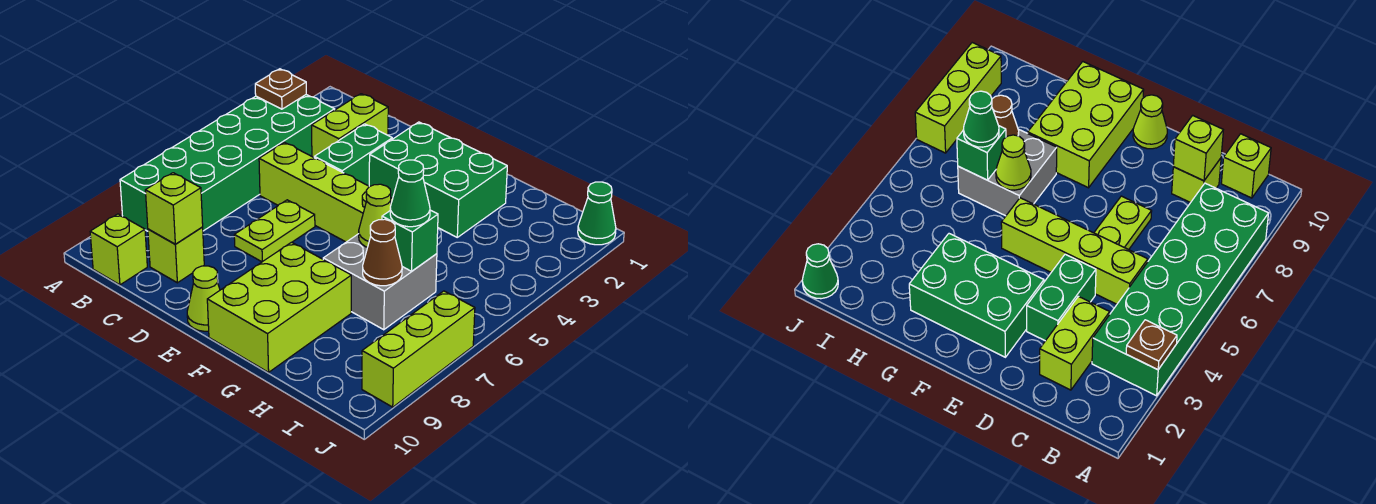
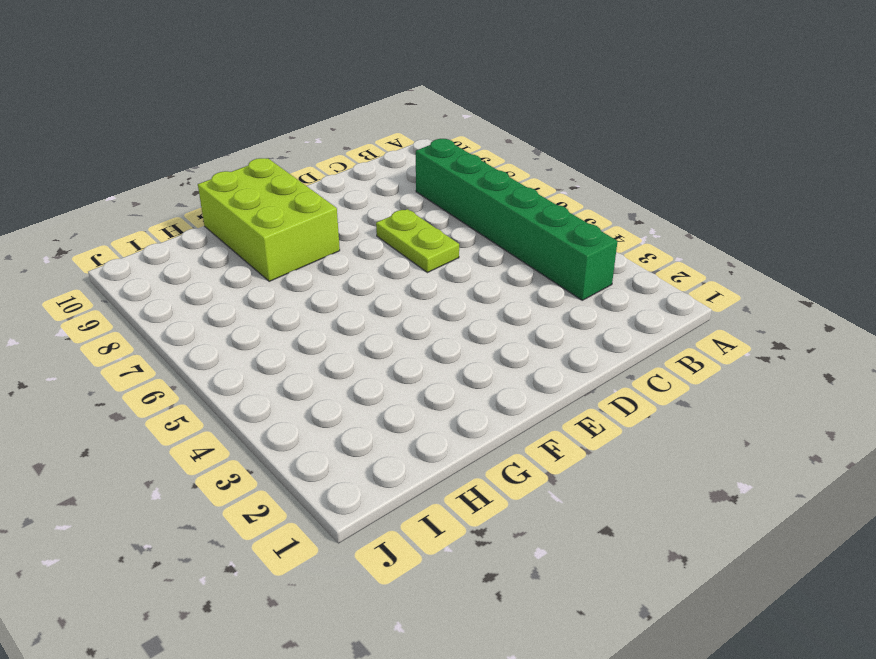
green 1x6 brick [416,139,618,300] -> green 2x6 brick [120,95,335,231]
none -> lime 1x1 brick [90,214,147,285]
none -> lime 1x2 brick [312,94,388,157]
none -> lime 1x4 brick [259,142,393,242]

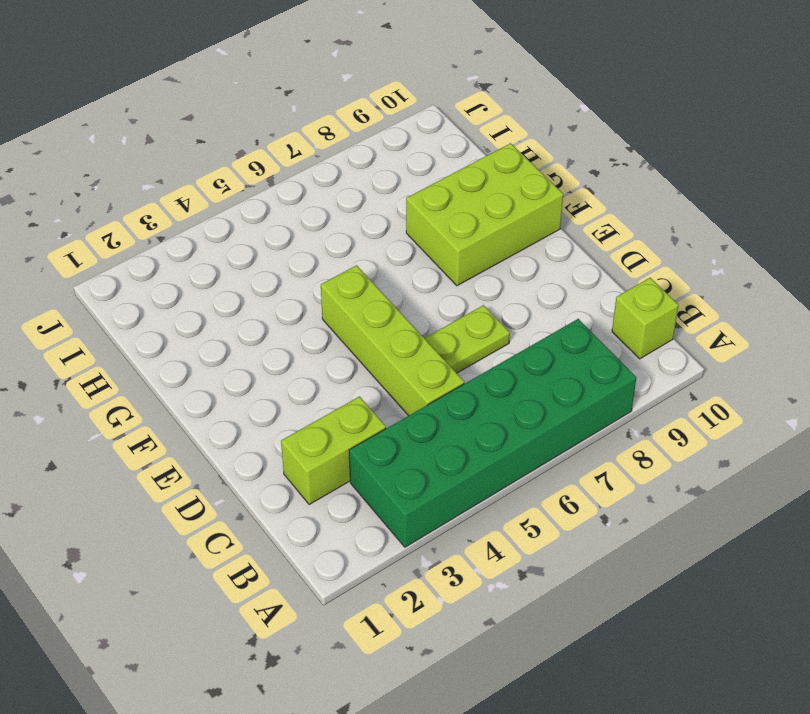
none -> lime 1x1 brick [148,227,204,283]
none -> green 1x2 brick [314,124,392,186]
none -> green 2x3 brick [369,122,507,237]

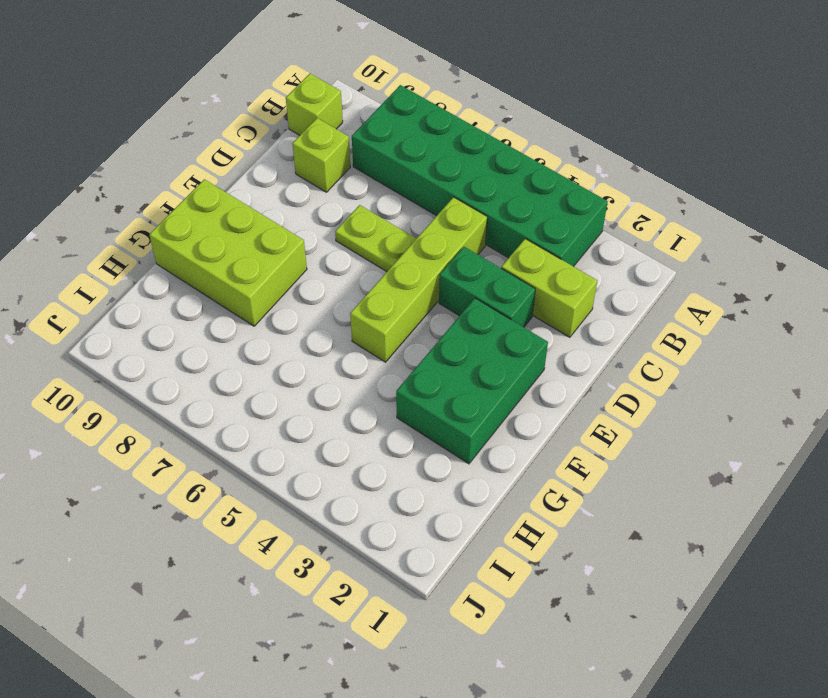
none -> lime 1x1 cone [187,266,220,331]
none -> grey 2x2 brick [323,234,437,330]
none -> green 1x1 cone [578,182,616,245]

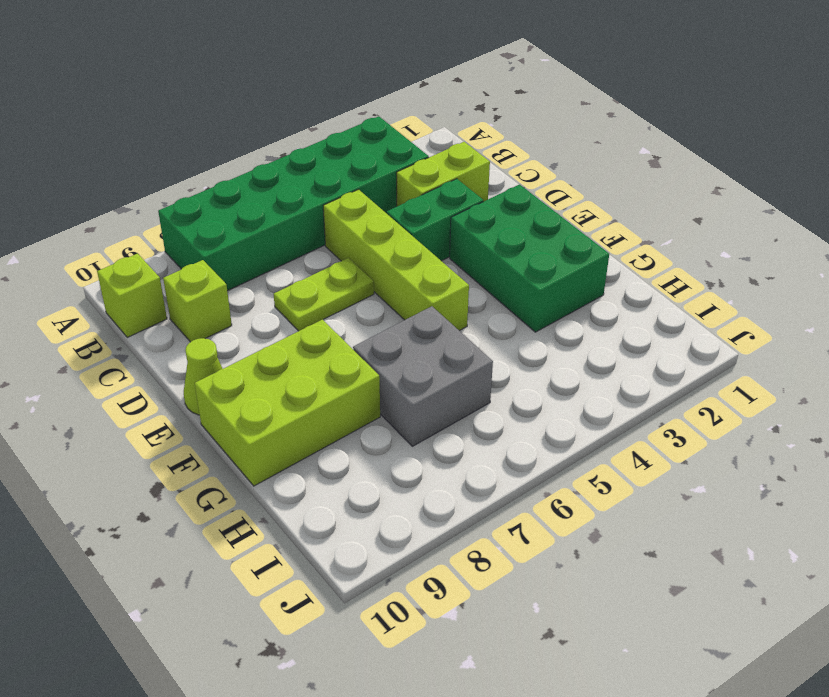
none -> green 1x1 cone [578,182,616,245]
none -> lime 1x3 brick [362,291,475,407]
none -> brown 1x1 plate [255,69,306,109]

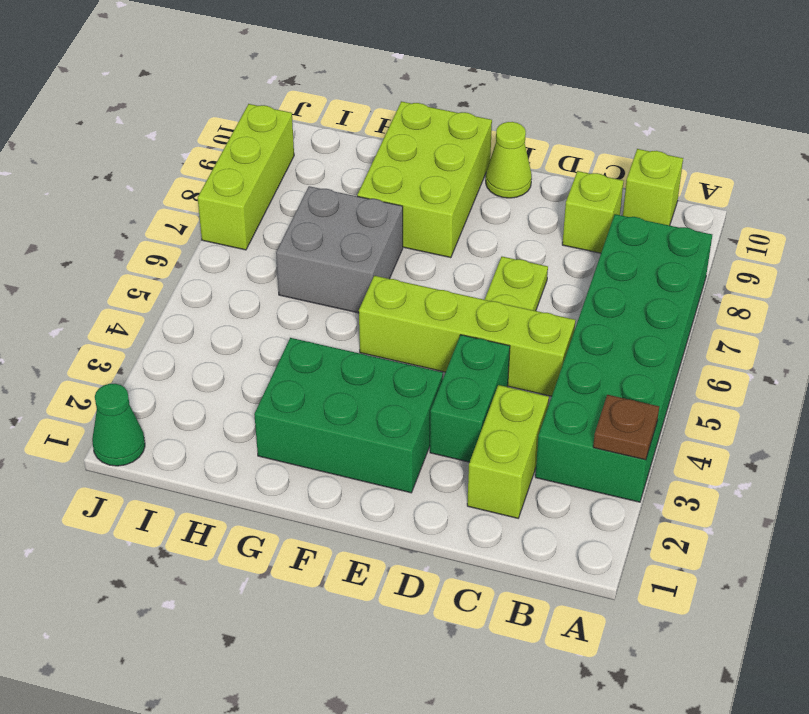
none -> lime 1x1 brick [145,173,203,244]
none -> lime 1x1 cone [359,184,391,247]
none -> green 1x1 brick [382,210,438,271]

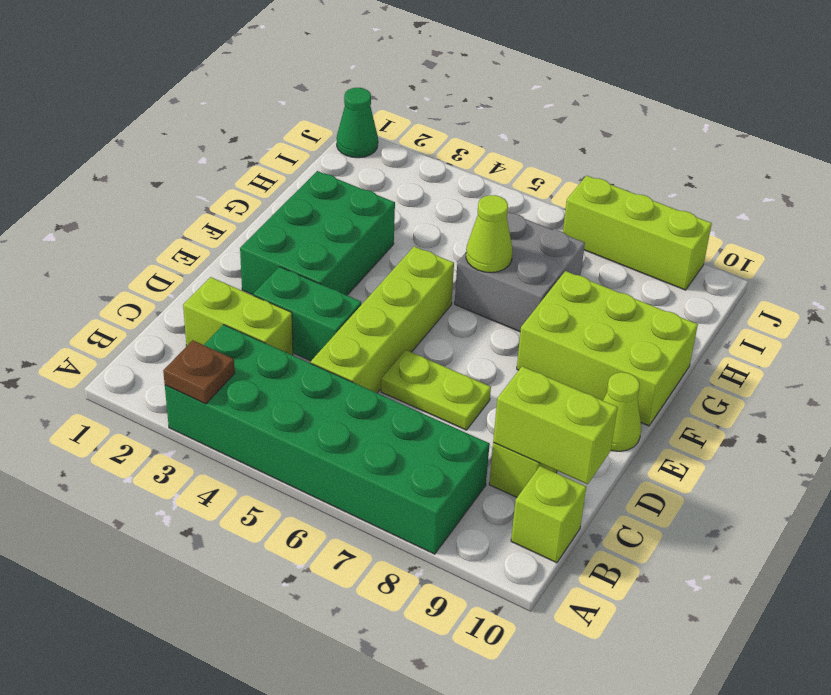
lime 1x2 brick [493,366,618,484] -> lime 1x1 brick [145,173,203,244]
none -> green 1x1 brick [382,210,438,271]
none -> brown 1x1 cone [363,219,402,286]
none -> green 1x1 cone [390,160,430,227]

